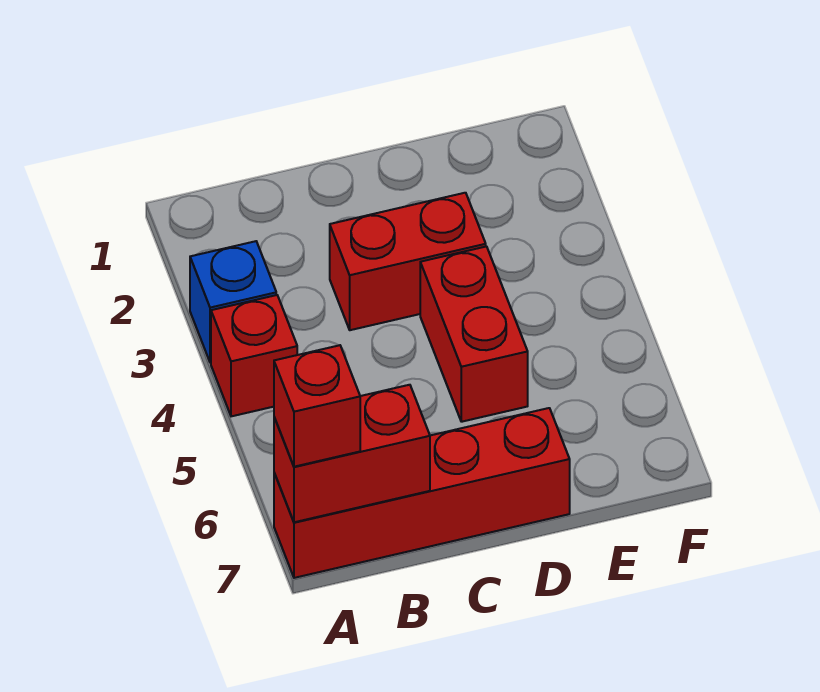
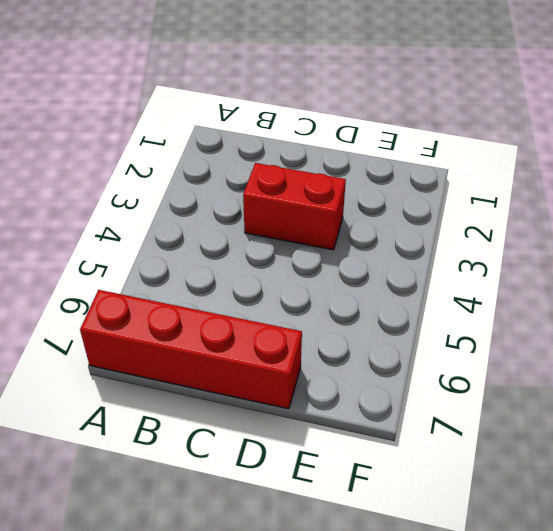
none -> blue 1x1 brick [190,241,276,363]
none -> red 1x1 brick [211,295,297,416]

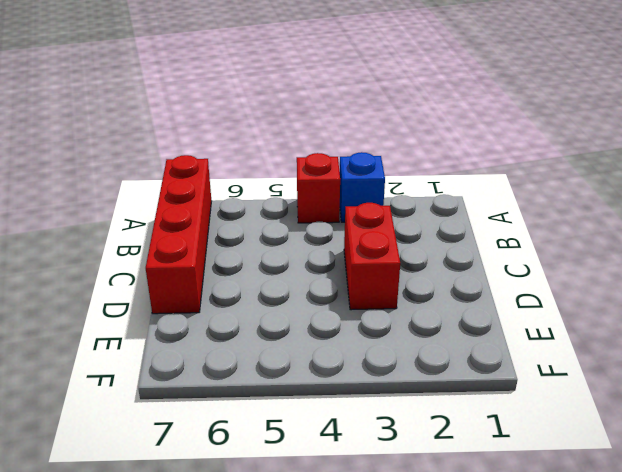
none -> red 1x2 brick [420,246,528,422]
none -> red 1x2 brick [274,385,430,522]

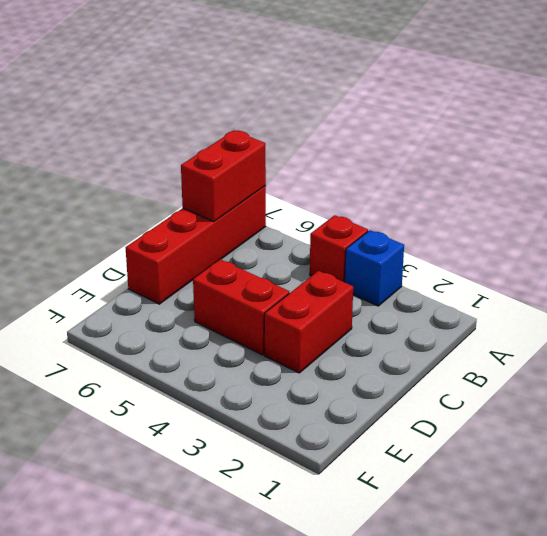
none -> red 1x1 brick [274,345,360,467]

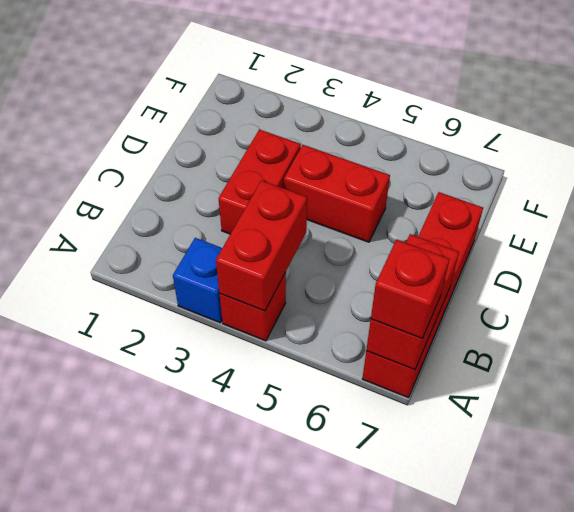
red 1x2 brick [216,180,307,311] -> none

